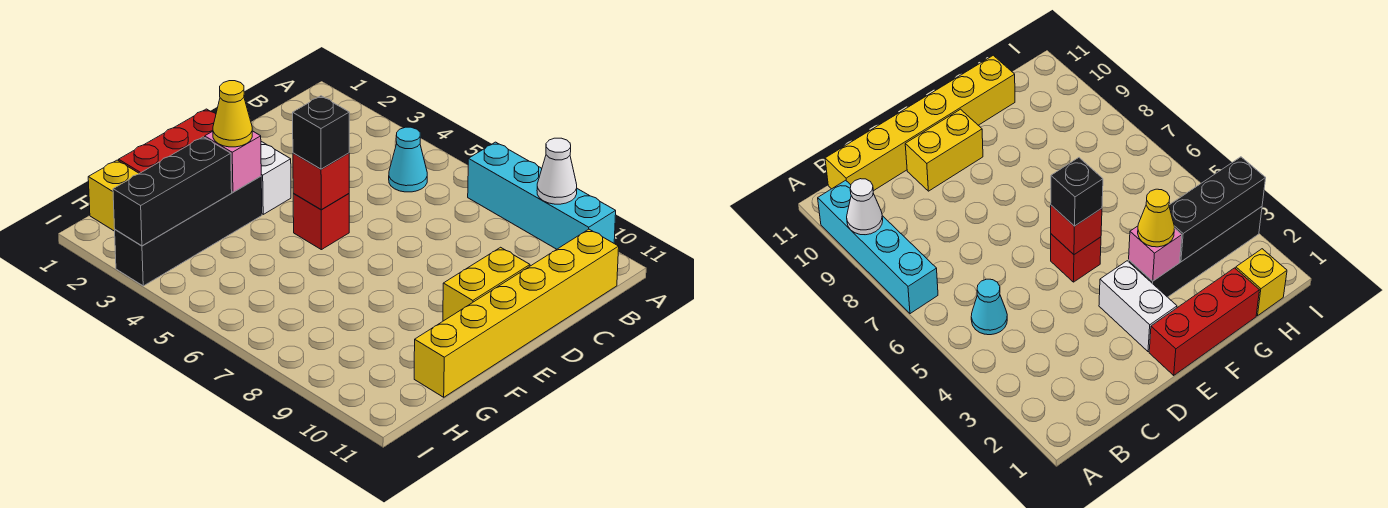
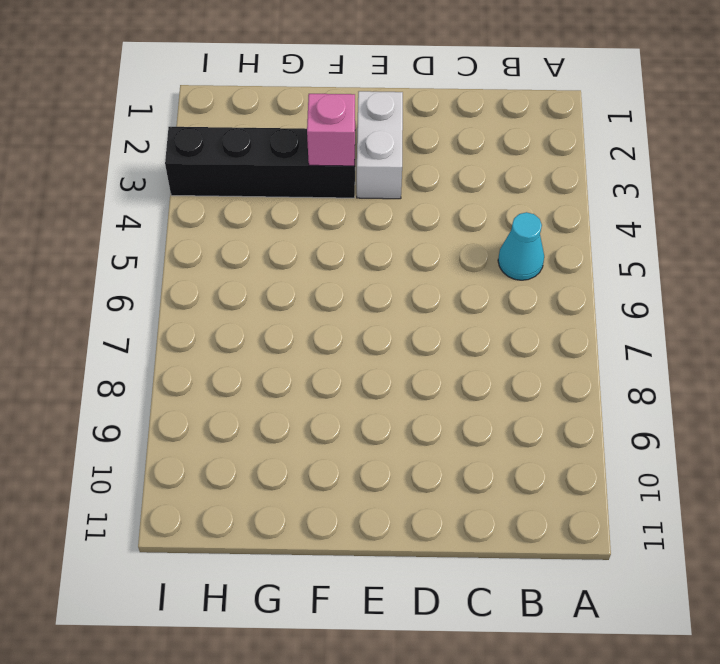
none -> cyan 1x4 brick [468,142,616,249]
none -> yellow 1x6 brick [414,229,619,397]
none -> yellow 1x2 brick [443,247,530,321]

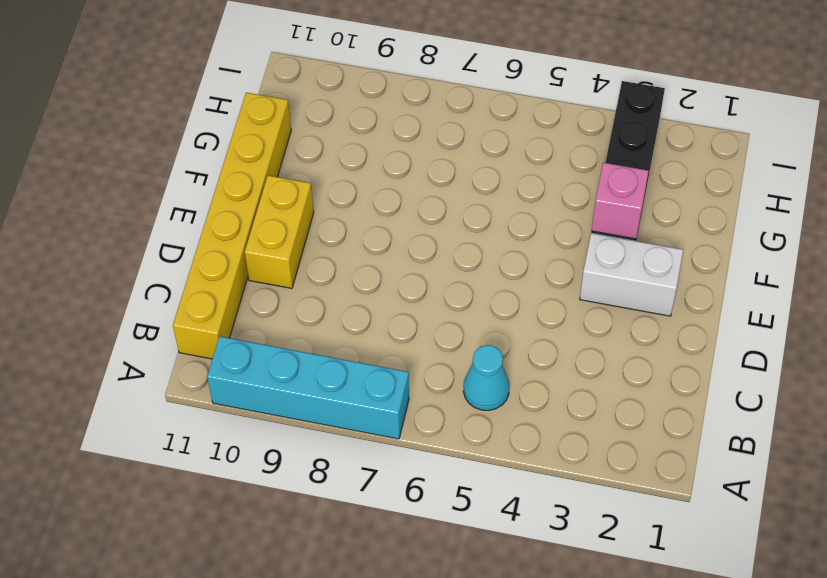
none -> red 1x3 brick [119,109,216,174]
none -> red 1x1 brick [293,193,349,250]
none -> yellow 1x1 brick [88,160,139,231]

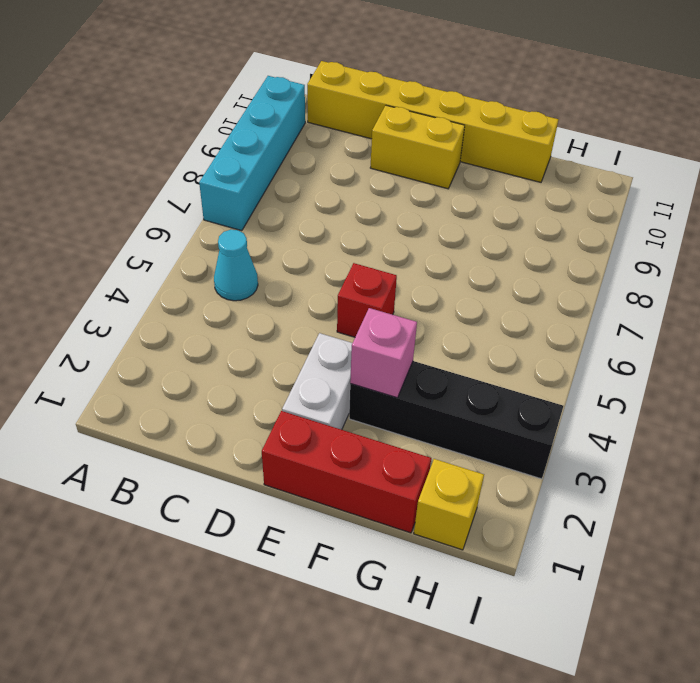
none -> white 1x1 cone [537,138,577,204]
none -> red 1x1 brick [293,153,349,210]
none -> black 1x3 brick [113,137,232,246]

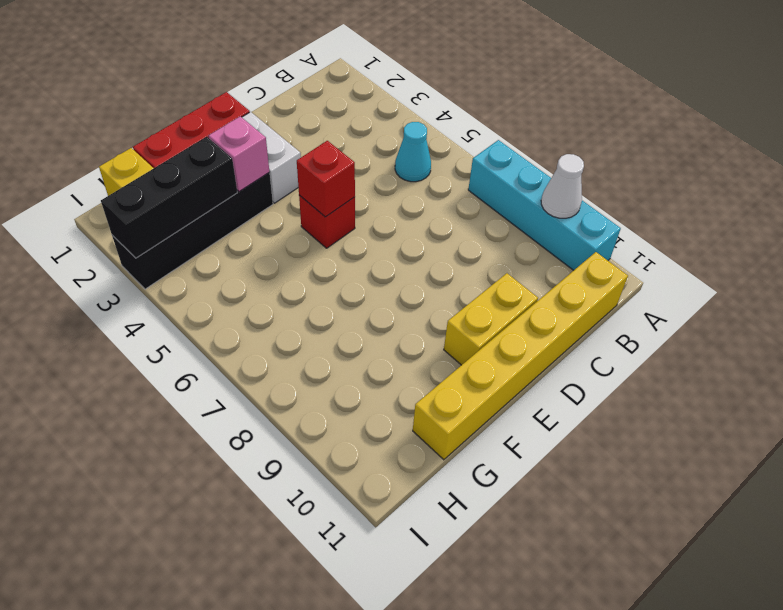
none -> black 1x1 brick [293,96,349,169]
none -> yellow 1x1 cone [213,81,252,147]

